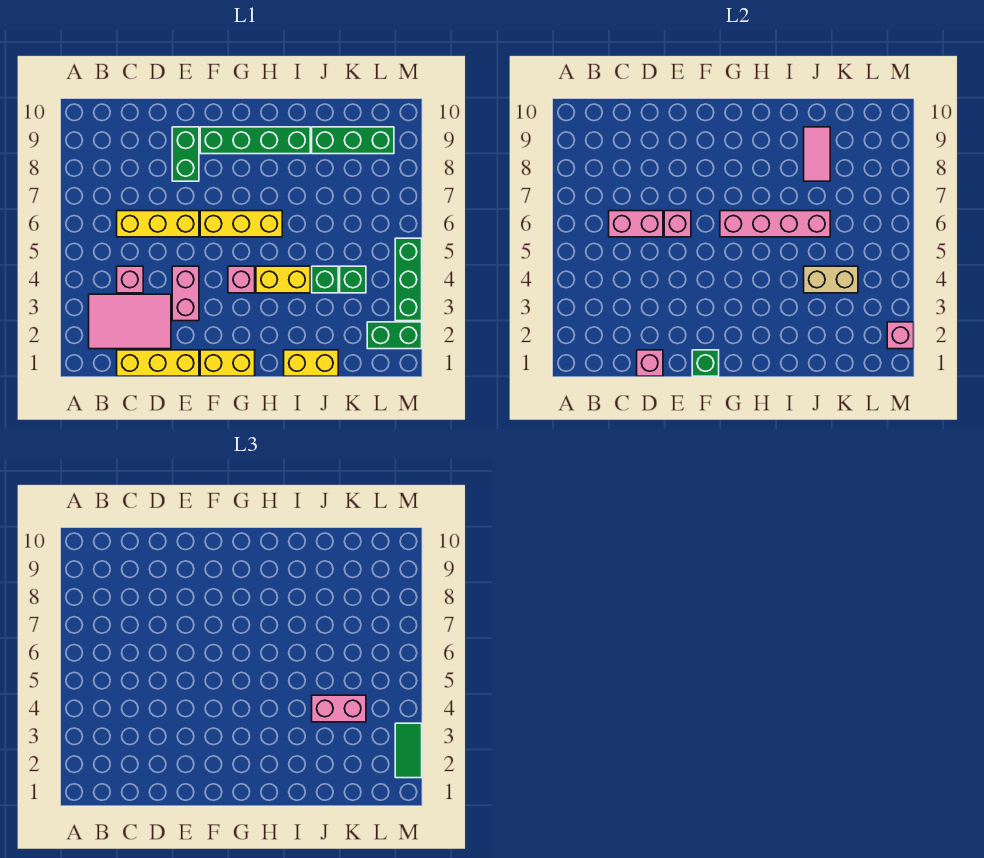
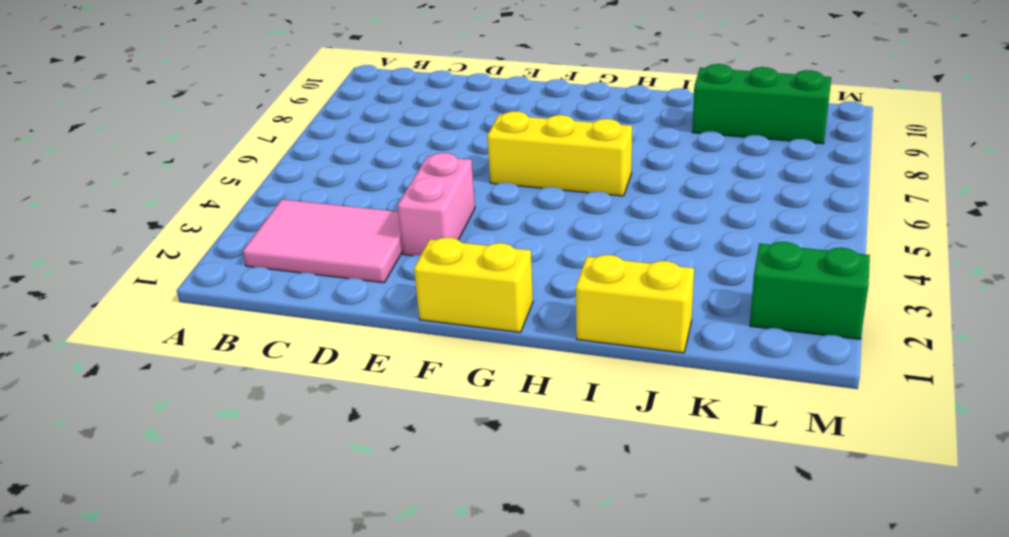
none -> yellow 1x3 brick [117,350,199,376]
none -> pink 1x1 brick [117,266,143,293]
none -> yellow 1x3 brick [117,211,199,237]

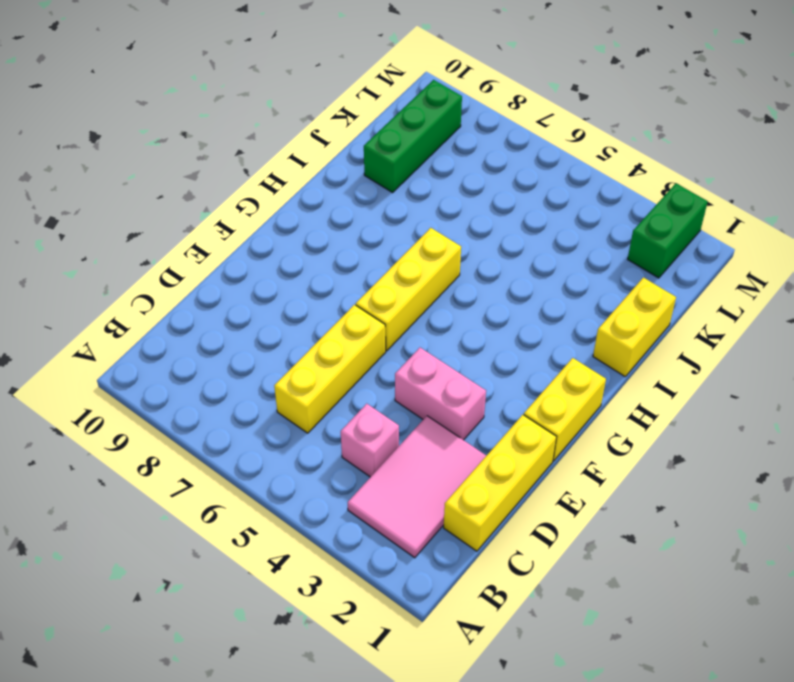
none -> green 1x2 brick [172,127,199,181]
none -> green 1x4 brick [200,127,310,154]
none -> pink 1x1 brick [228,266,255,293]

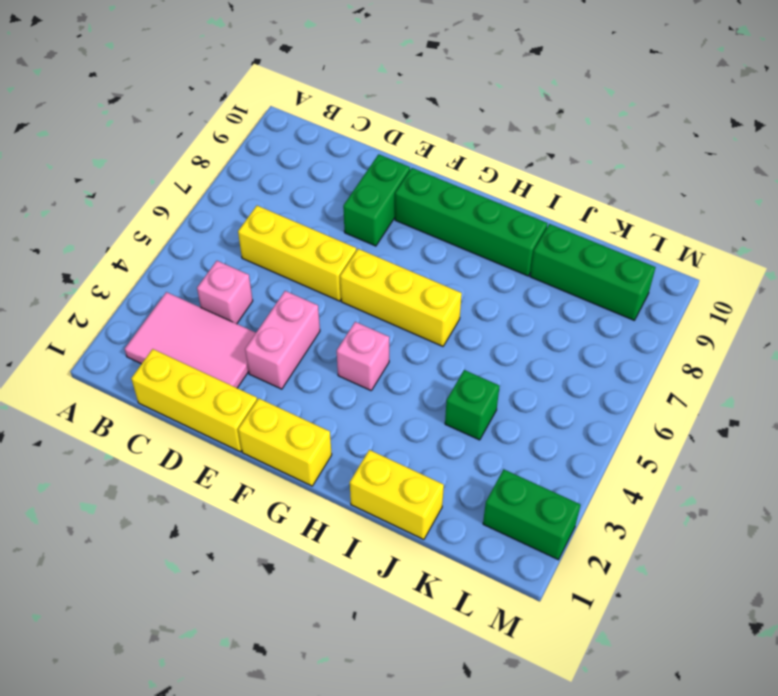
none -> yellow 1x2 brick [256,266,310,293]
none -> green 1x1 brick [340,266,366,293]
none -> green 1x3 brick [395,238,422,321]

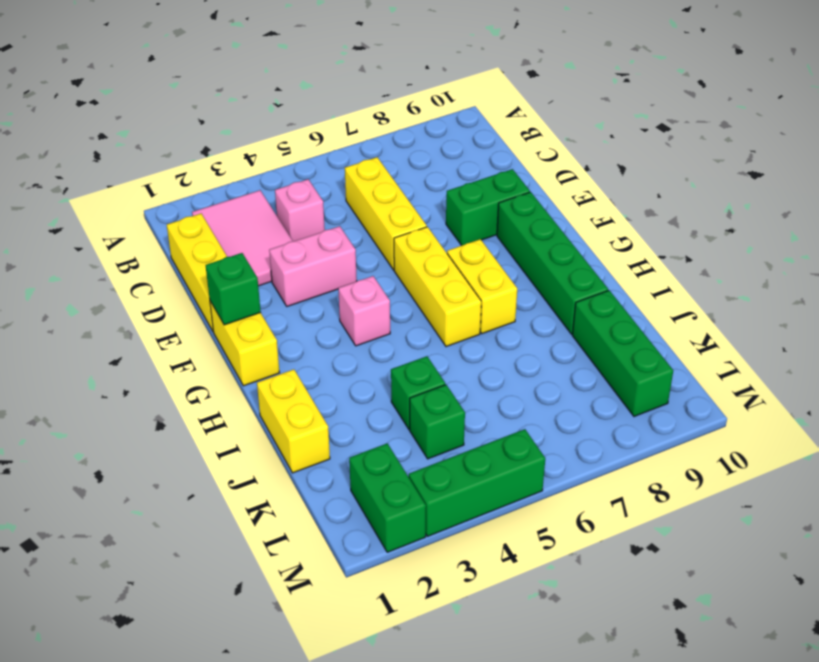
yellow 1x2 brick [447,239,517,334] -> yellow 1x2 brick moved to [256,266,310,293]
none -> pink 1x2 brick [609,211,663,237]
none -> pink 1x1 brick [637,350,663,376]
none -> pink 1x1 brick [664,211,691,237]

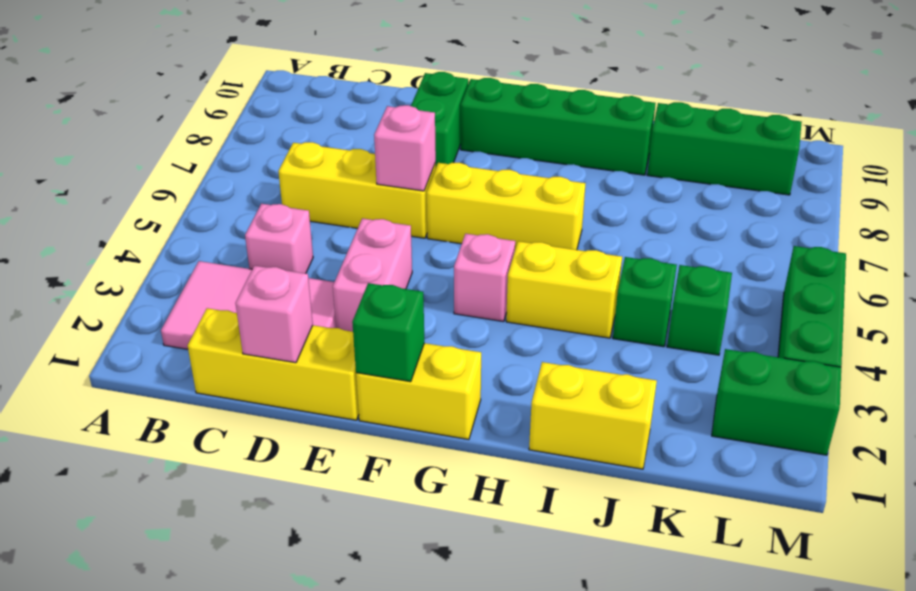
none -> pink 1x2 brick [609,211,663,237]
none -> pink 1x4 brick [720,211,830,237]
none -> tan 1x2 brick [804,266,858,293]

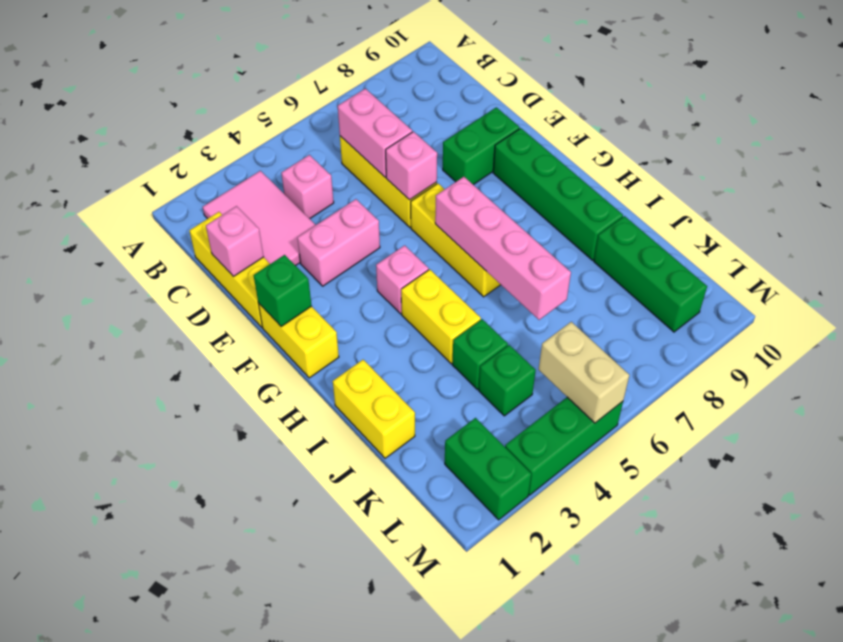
tan 1x2 brick [539,322,629,423] -> tan 1x2 brick moved to [804,266,858,293]
none -> pink 1x2 tile [804,127,830,181]
none -> pink 1x1 brick [887,322,914,349]
none -> pink 1x2 brick [312,695,366,722]

